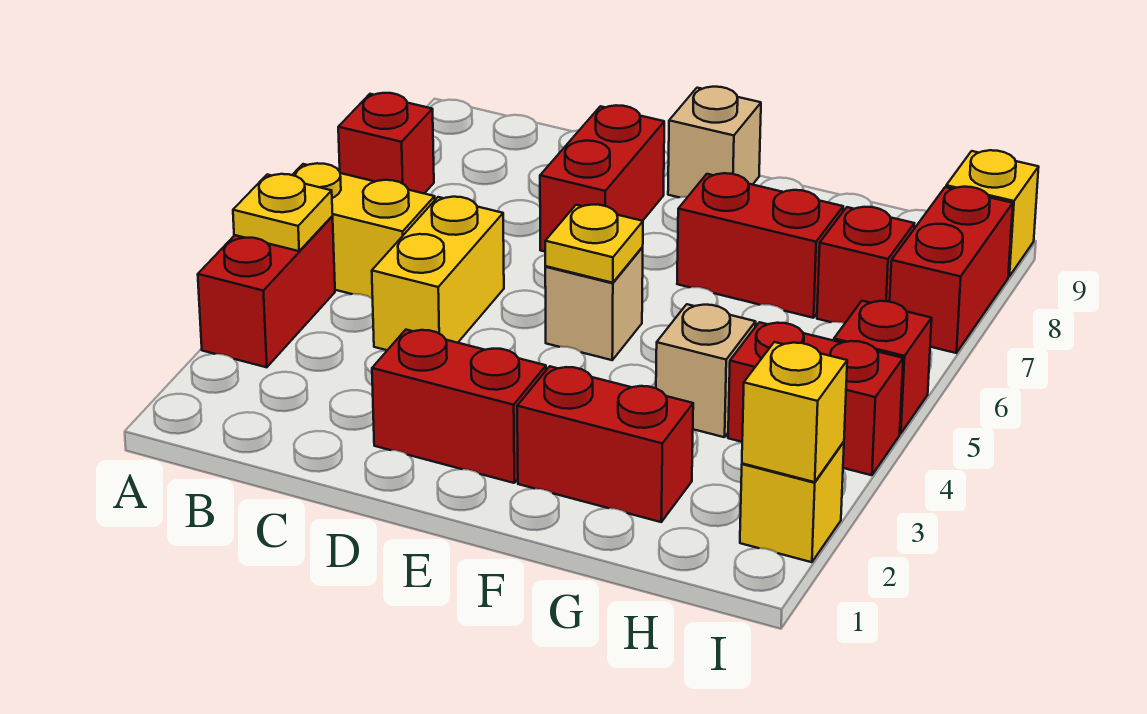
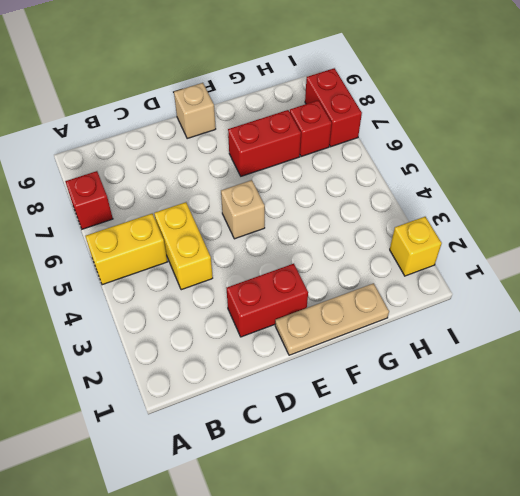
tan 1x3 plate [275,283,389,355] -> none
none -> red 1x2 brick [198,217,335,367]
none -> red 1x2 brick [540,105,664,252]
none -> red 1x2 brick [517,366,693,522]

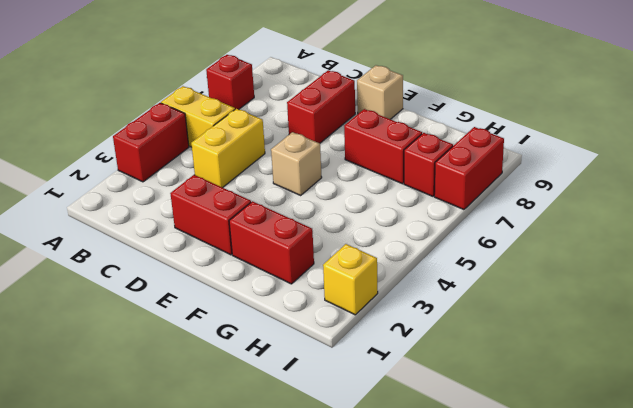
none -> tan 1x1 brick [656,304,756,437]
none -> red 1x2 brick [728,322,903,475]
none -> red 1x1 brick [834,301,932,434]

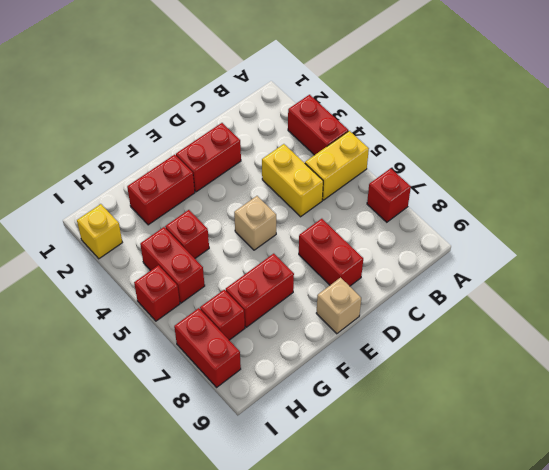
red 1x1 brick [165,210,209,258] -> tan 1x1 brick [656,304,756,437]
red 1x2 brick [140,227,205,303] -> red 1x2 brick turned to [728,322,903,475]
none -> yellow 1x1 brick [946,150,1039,276]
none -> yellow 1x1 plate [233,174,333,251]
none -> yellow 1x1 plate [545,205,643,283]

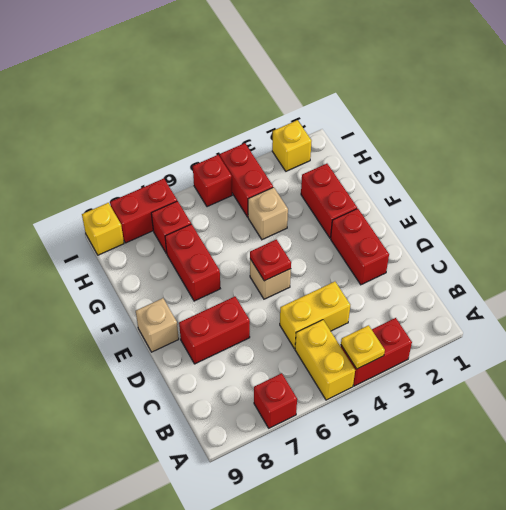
red 1x1 plate [250,239,291,281] -> yellow 1x1 plate [545,205,643,283]
none -> yellow 1x1 brick [742,342,847,482]

